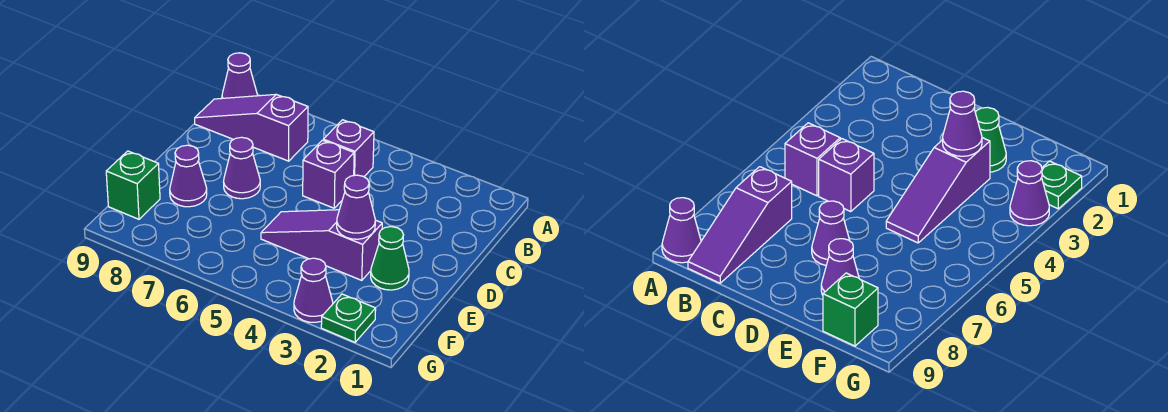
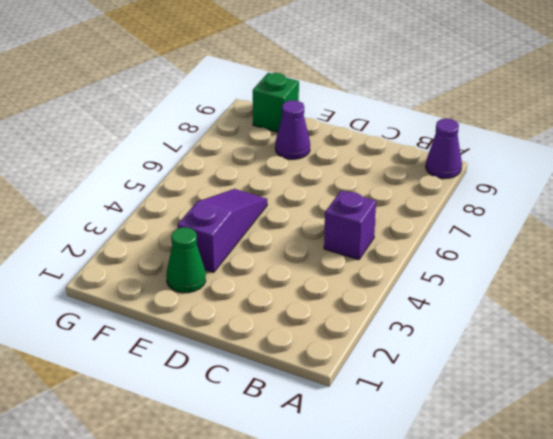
none -> purple 1x3 slope [195,94,308,161]
none -> purple 1x1 brick [303,140,354,208]
none -> purple 1x1 cone [224,137,260,199]

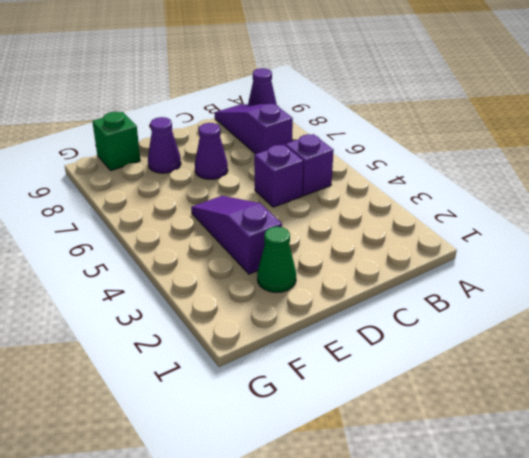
none -> green 1x1 plate [321,294,376,342]
none -> purple 1x1 cone [294,258,333,322]
none -> purple 1x1 cone [337,175,375,239]

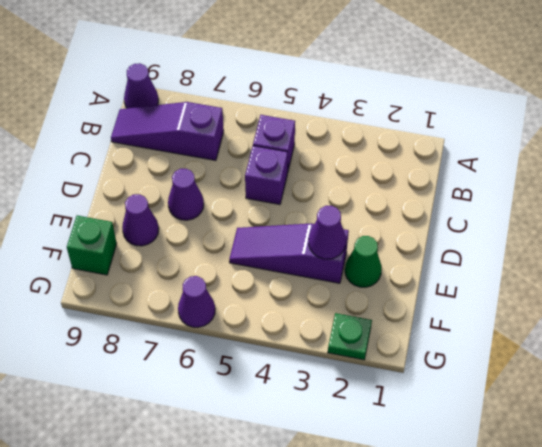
purple 1x1 cone [178,276,215,327] -> purple 1x1 cone moved to [294,258,333,322]

